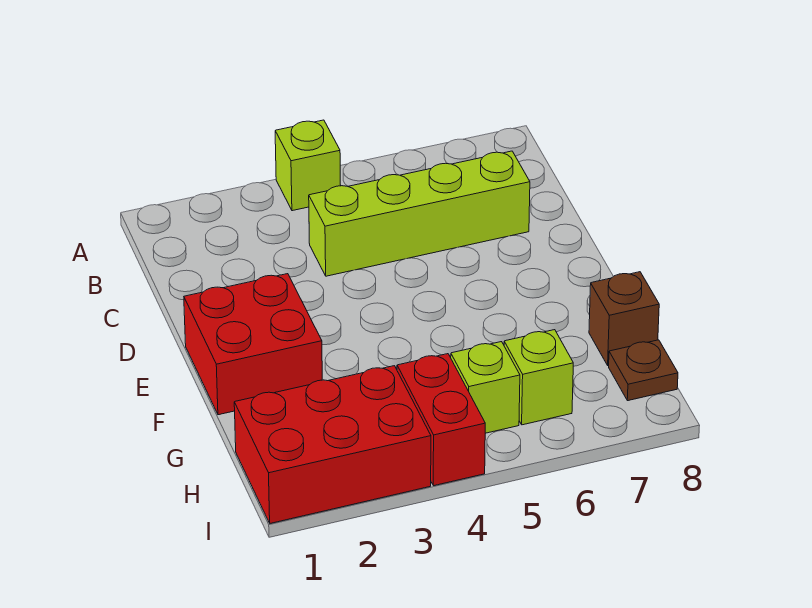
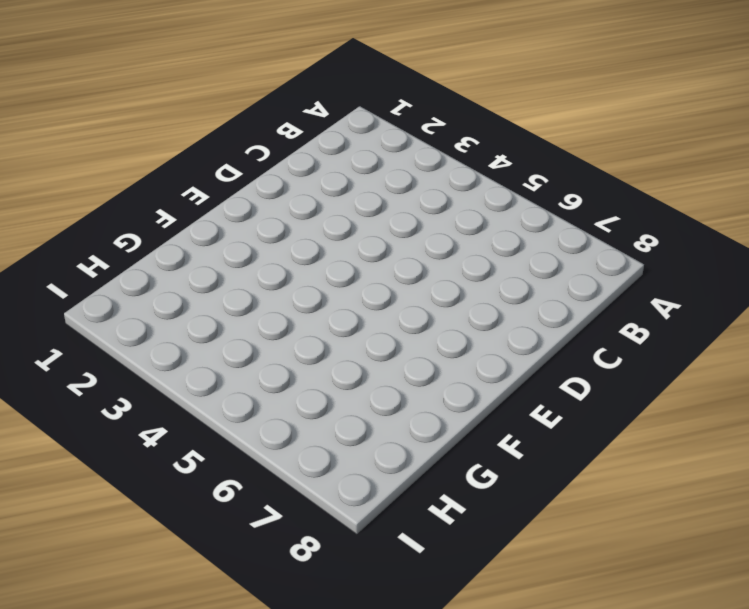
none -> lime 1x1 brick [275,120,341,211]
none -> lime 1x4 brick [309,151,530,276]

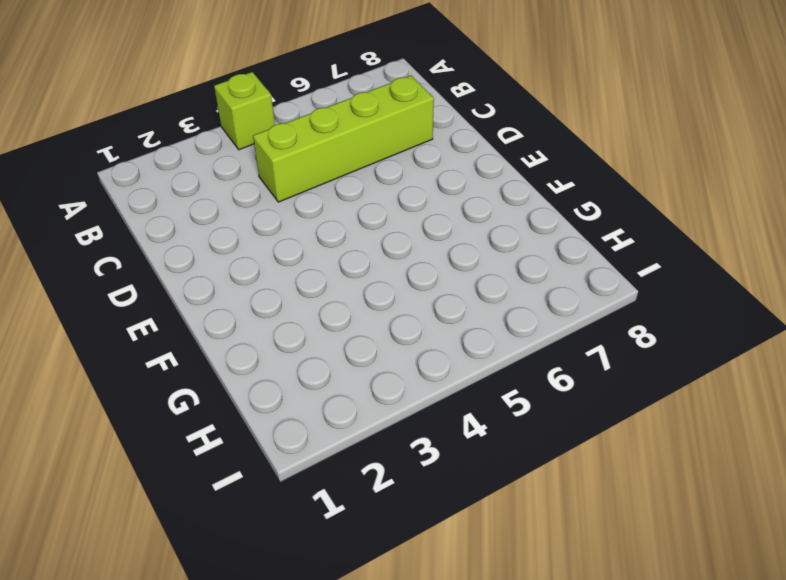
none -> red 2x2 brick [184,274,322,415]
none -> brown 1x1 brick [589,272,659,366]

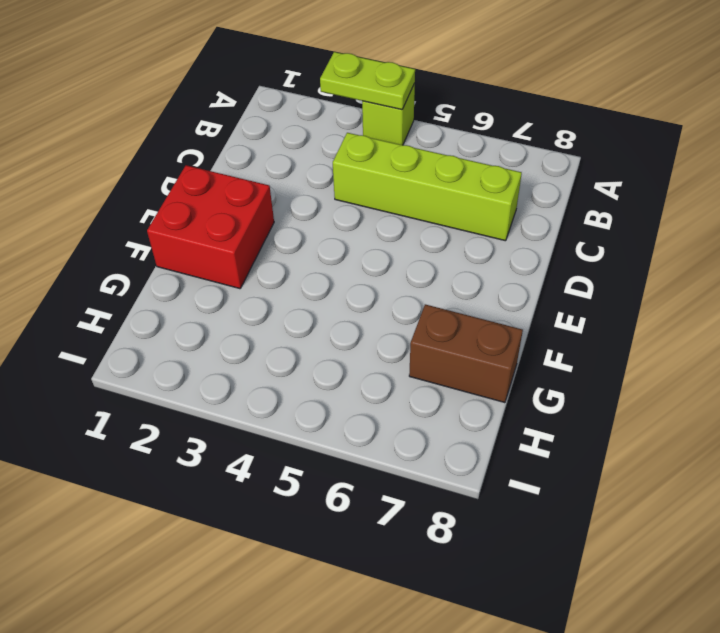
lime 1x2 plate [320,52,415,110] -> none
brown 1x2 brick [409,304,523,403] -> brown 1x1 brick [589,272,659,366]
none -> red 2x3 brick [234,366,431,523]
none -> red 1x2 brick [397,354,485,486]

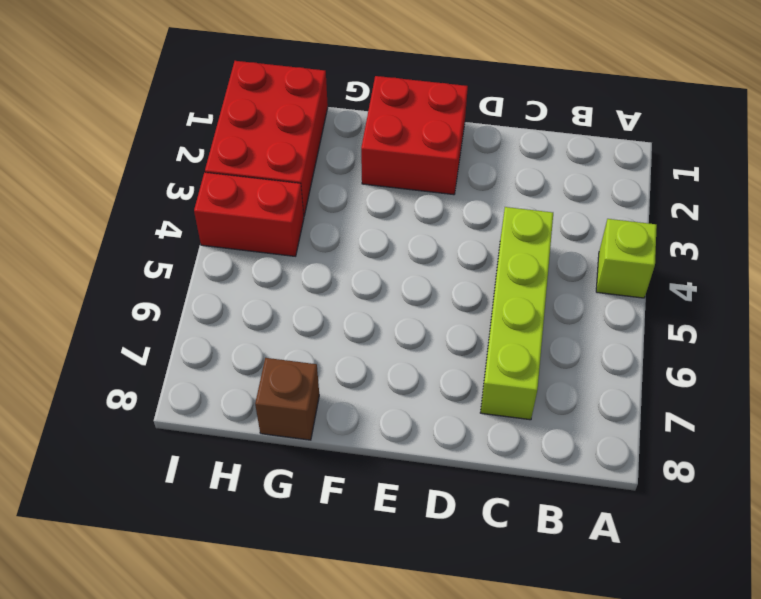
none -> lime 1x1 brick [451,342,520,433]
none -> lime 1x1 brick [504,330,573,425]

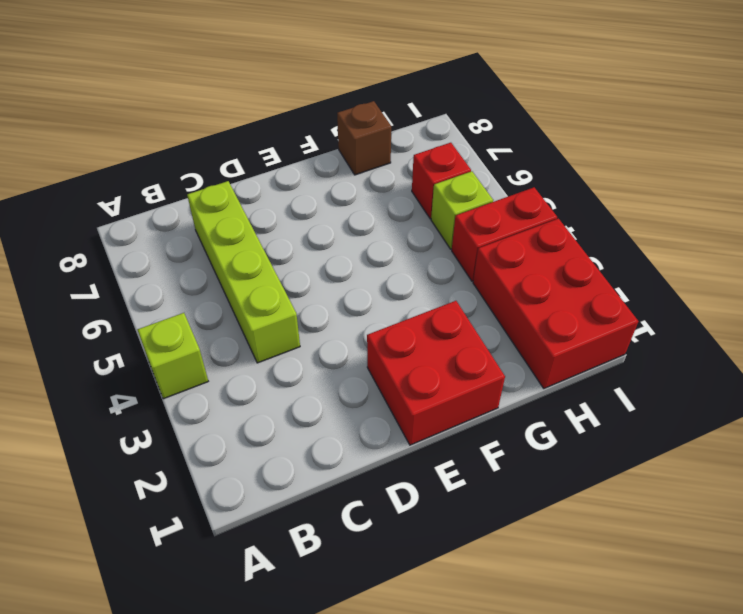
red 1x1 brick [412,143,471,219] -> lime 1x1 brick [504,330,573,425]
none -> brown 1x1 plate [609,340,678,401]

